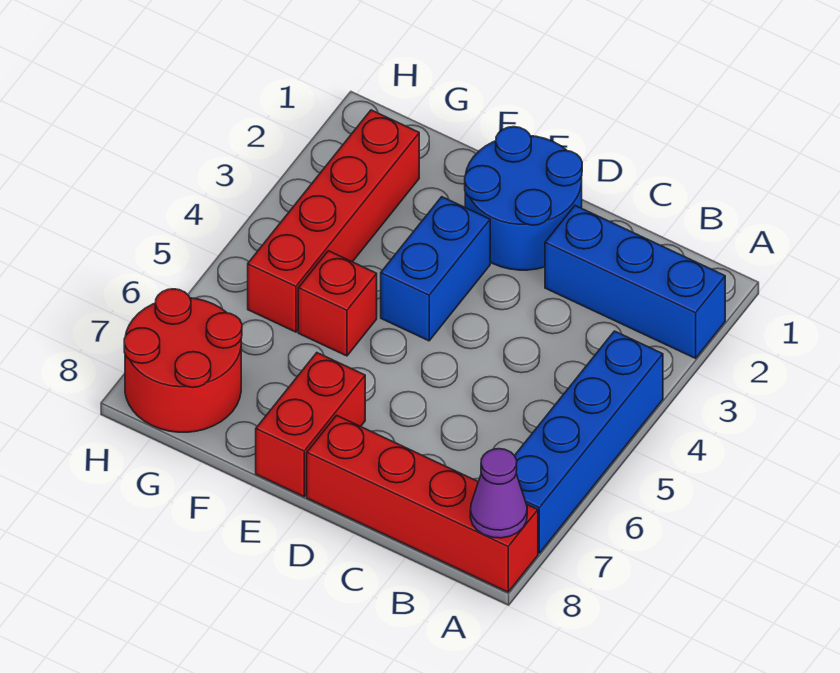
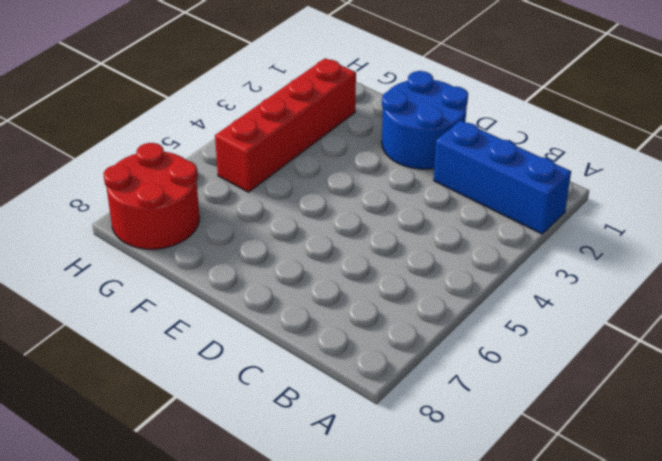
none -> blue 1x4 brick [515,331,663,553]
none -> red 1x4 brick [307,415,538,592]

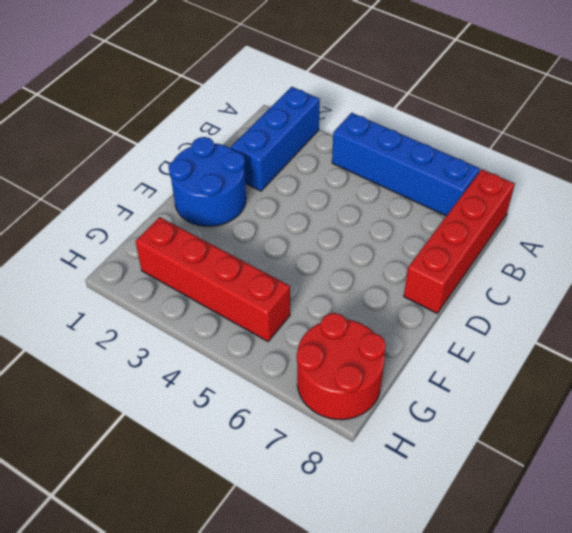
none -> blue 1x2 brick [381,197,490,341]
none -> red 1x2 brick [256,353,365,497]

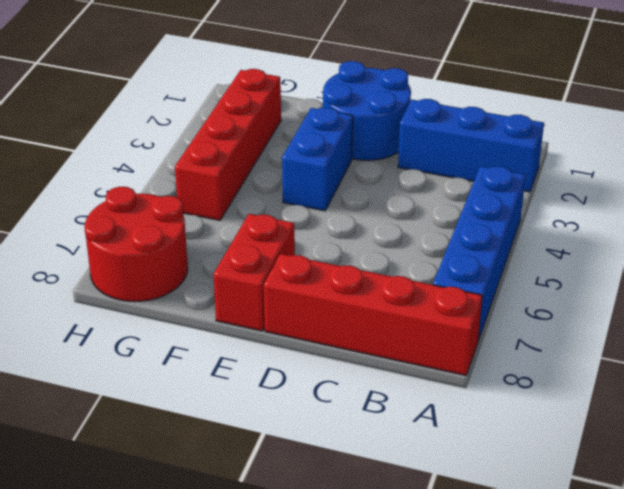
none -> red 1x1 brick [298,251,377,356]
none -> purple 1x1 cone [470,449,527,538]

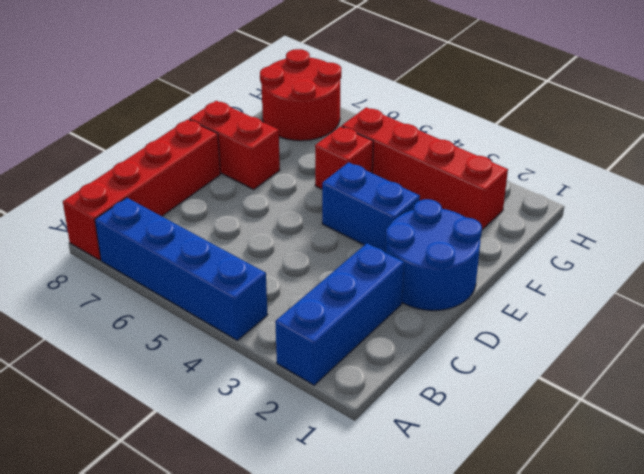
none -> purple 1x1 cone [470,449,527,538]

